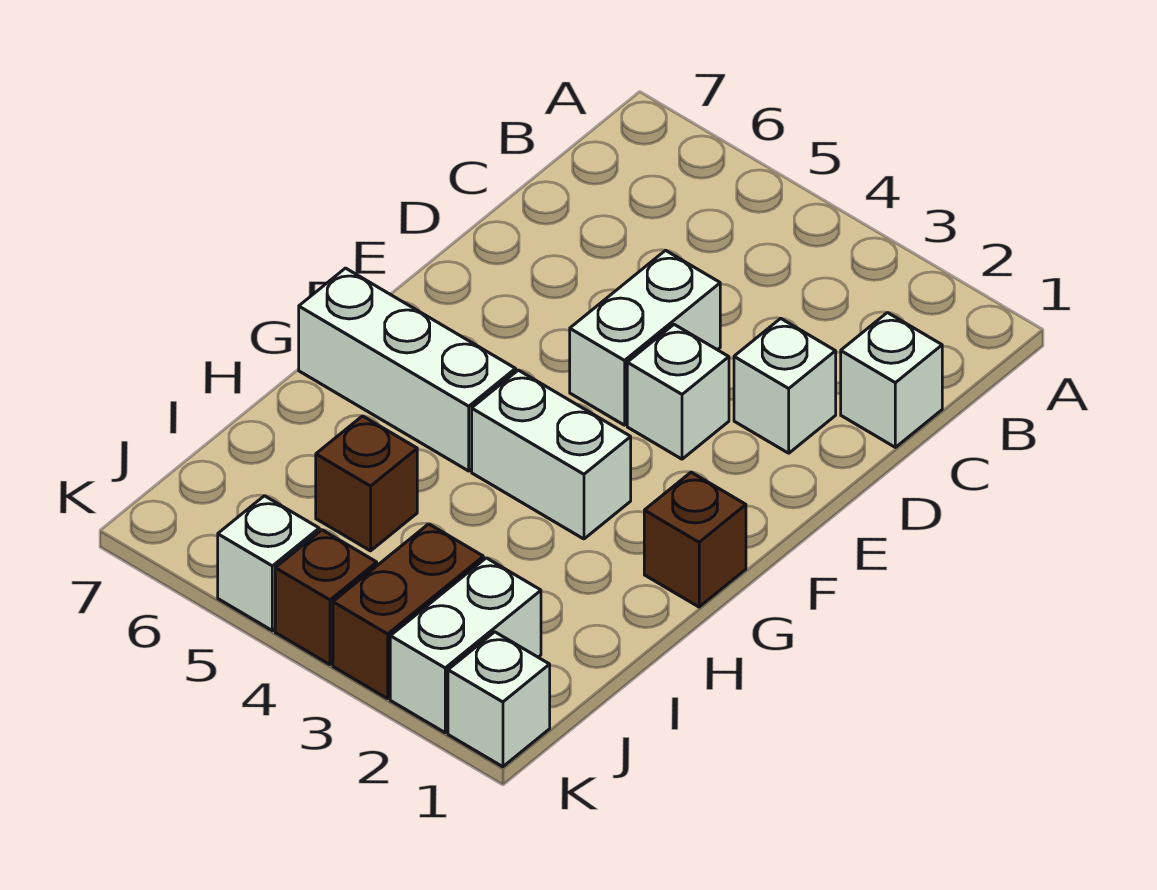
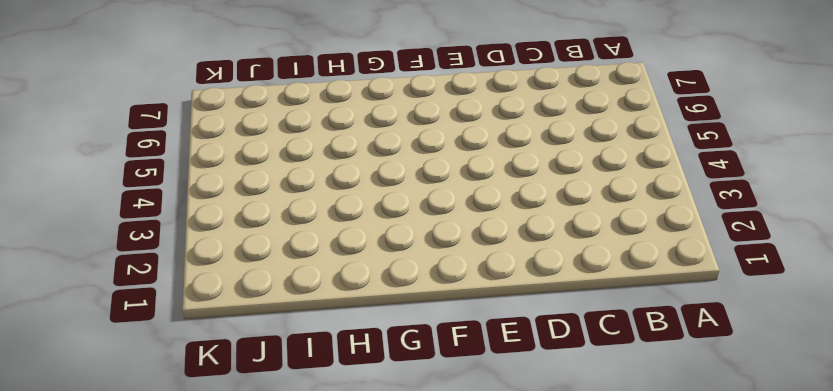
none -> white 1x1 brick [841,313,942,447]
none -> white 1x1 brick [734,318,836,453]
none -> white 1x2 brick [570,250,720,425]

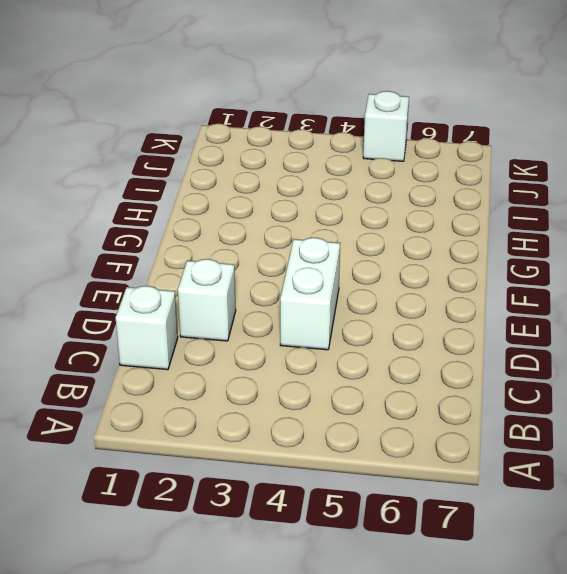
none -> white 1x1 brick [627,325,729,459]
none -> brown 1x1 brick [644,472,746,607]
none -> white 1x2 brick [472,370,631,539]

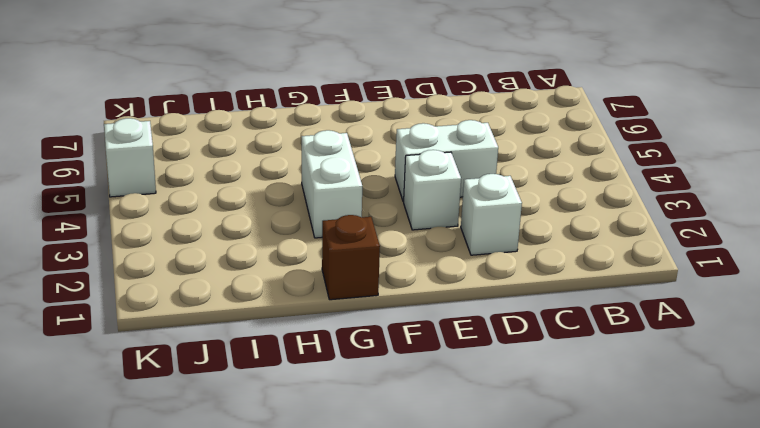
none -> white 1x1 brick [841,313,942,447]
none -> white 1x3 brick [299,268,516,471]
none -> brown 1x1 brick [316,416,417,551]

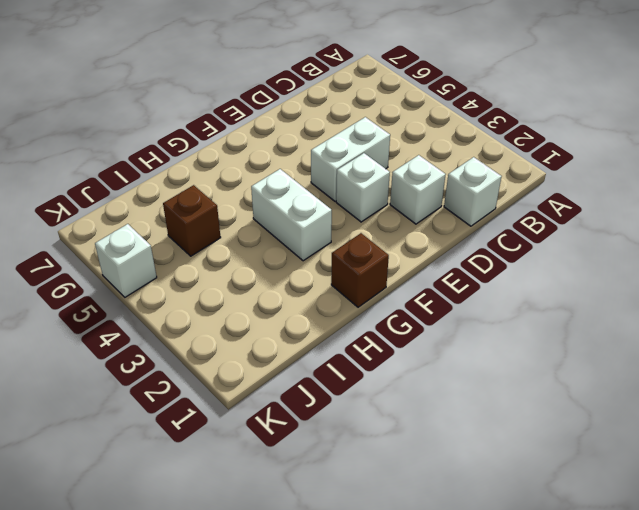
none -> white 1x3 brick [299,268,516,471]
none -> white 1x2 brick [390,558,541,733]
none -> brown 1x2 brick [333,524,483,699]

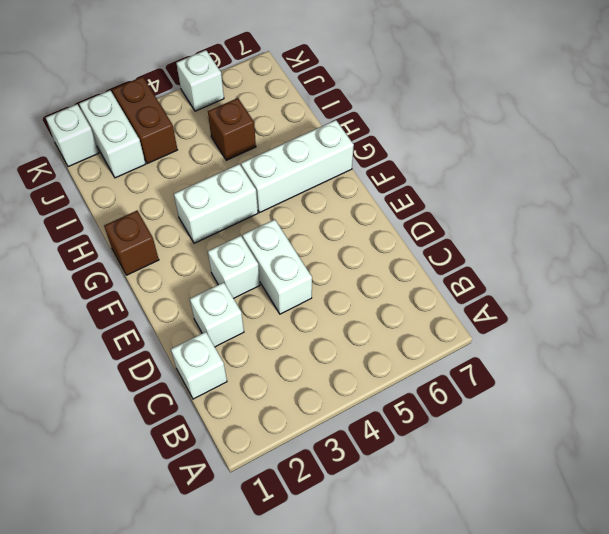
none -> brown 1x1 brick [275,530,377,665]

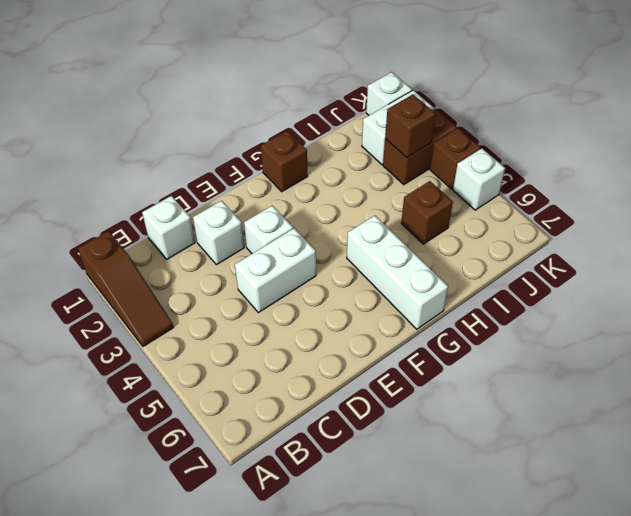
brown 1x3 slope [78,231,174,346] -> none
brown 1x1 brick [385,95,435,158] -> none
none -> white 1x2 brick [472,370,631,539]

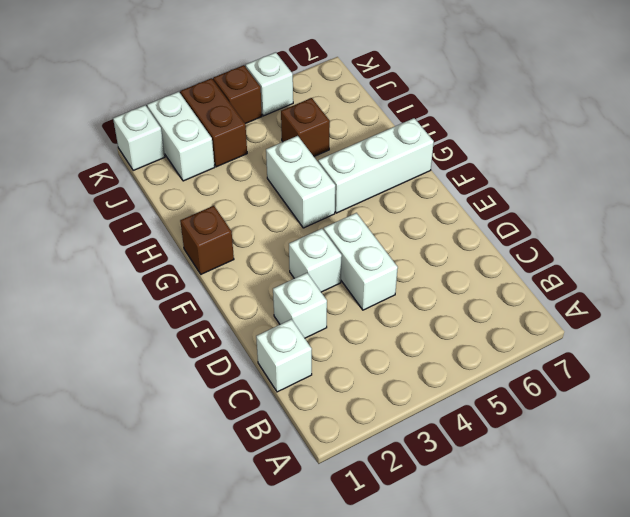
white 1x2 brick [266,136,335,228] -> white 1x2 brick turned to [472,370,631,539]

